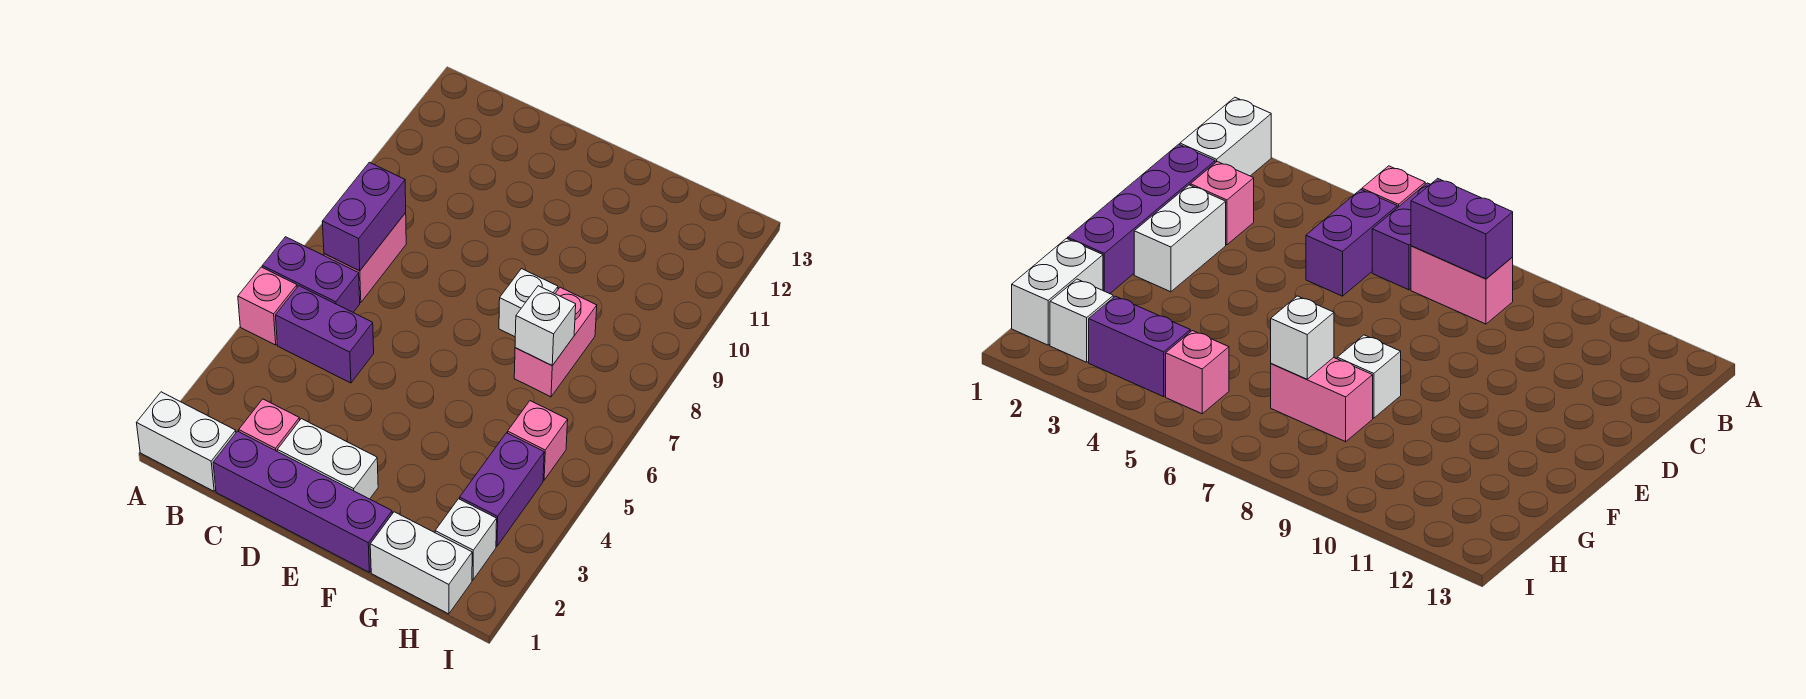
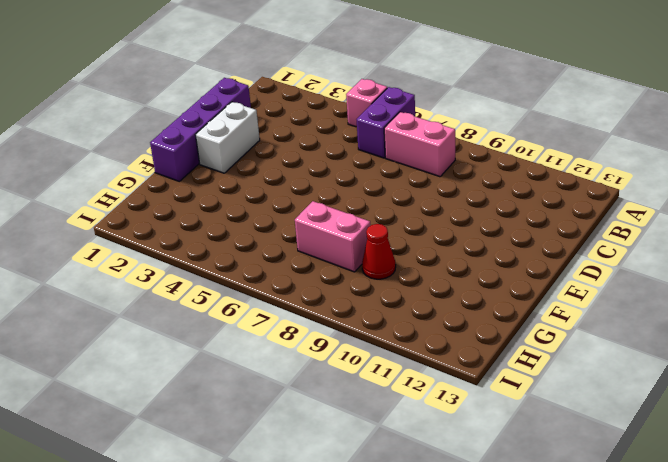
red 1x1 cone [362,224,396,279] -> none
none -> white 1x2 brick [137,392,236,491]
none -> purple 1x2 brick [276,286,374,383]
none -> pink 1x1 brick [239,399,300,451]

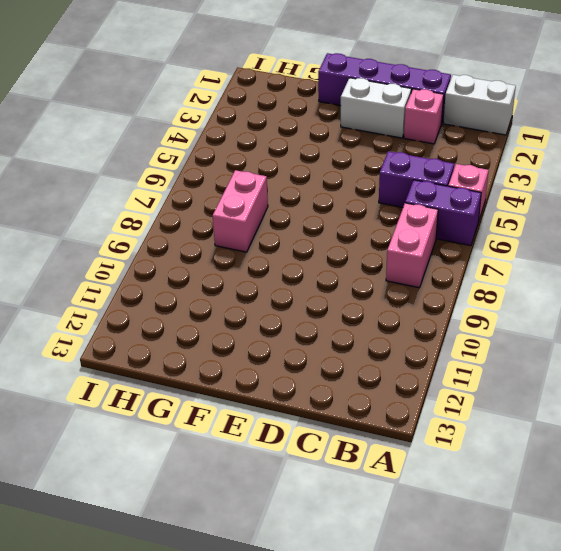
none -> white 1x1 brick [499,269,558,337]
none -> white 1x2 brick [370,512,472,614]
none -> white 1x1 brick [435,499,497,580]

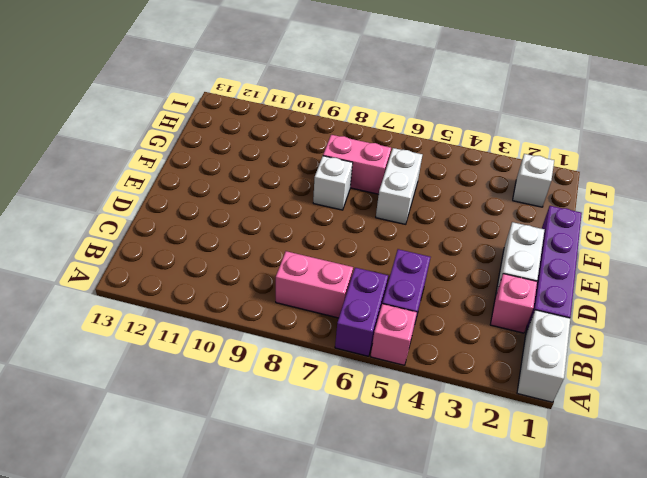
white 1x2 brick [376,148,422,224] -> white 1x2 brick moved to [370,512,472,614]
none -> purple 1x2 brick [460,433,544,546]
none -> pink 1x1 brick [508,401,568,480]
none -> purple 1x2 brick [322,162,406,271]

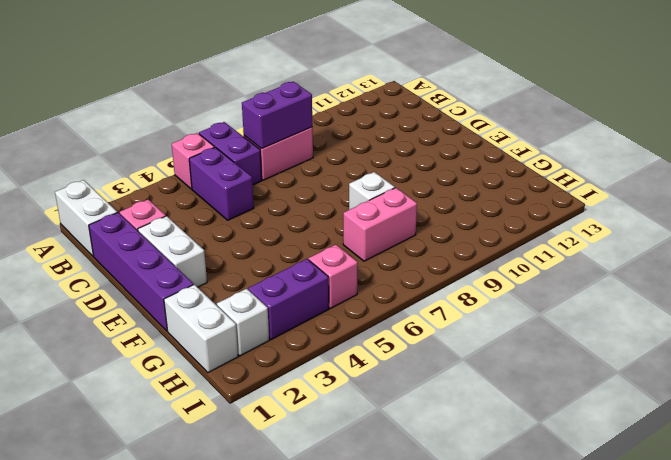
none -> white 1x1 brick [515,286,576,365]

